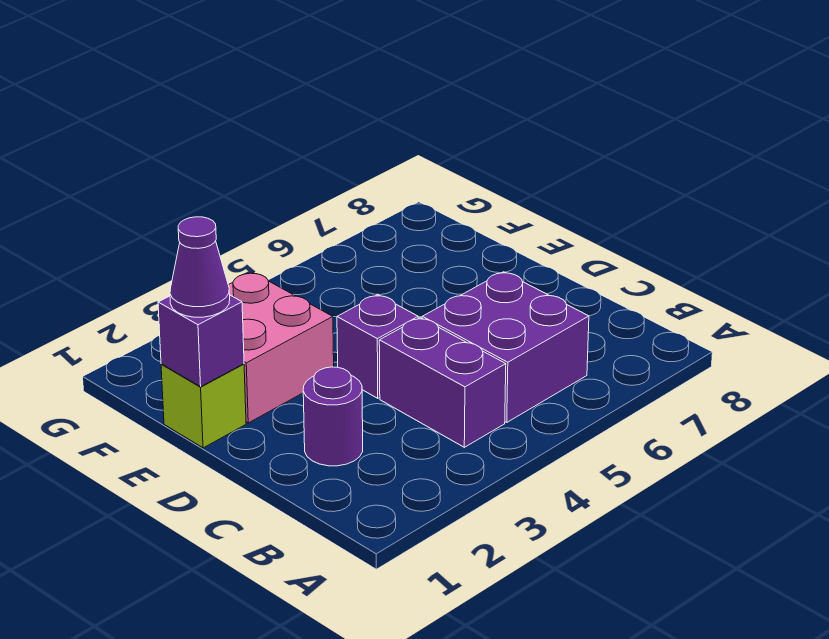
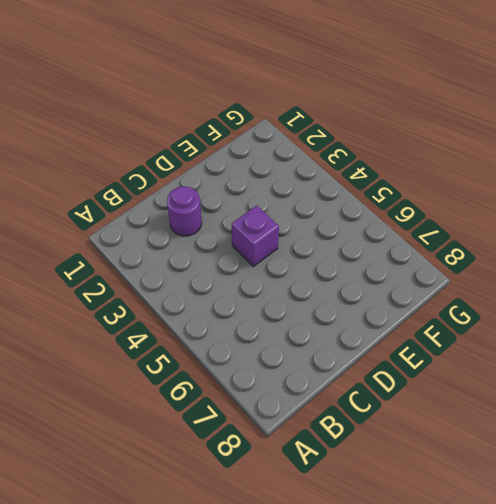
none -> purple 1x2 brick [379,318,506,447]
none -> purple 2x2 brick [422,272,589,422]

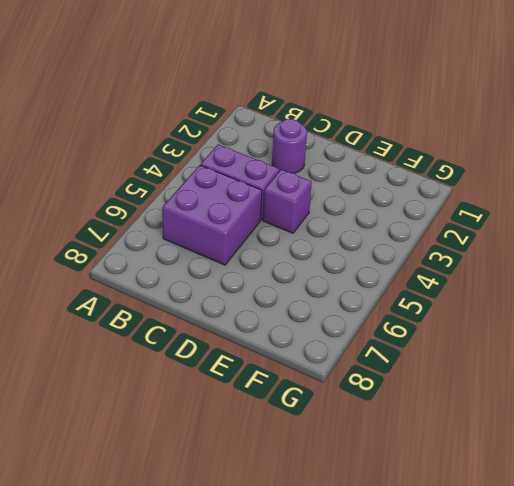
none -> lime 1x1 brick [161,364,246,448]
none -> pink 2x2 brick [229,272,334,423]

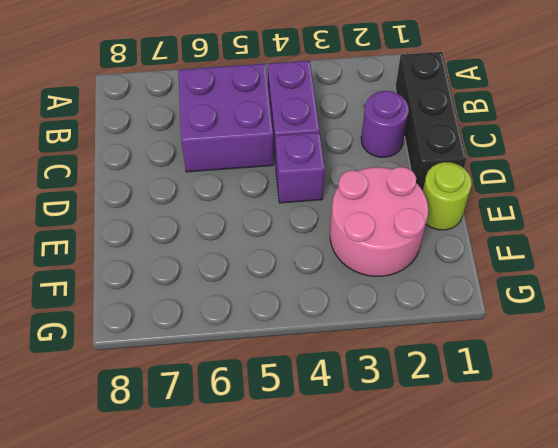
black 1x3 brick [395,52,467,190] -> none
lime 1x1 round brick [423,162,472,230] -> lime 1x1 brick [161,364,246,448]
pink 2x2 round brick [330,167,428,276] -> pink 2x2 brick [229,272,334,423]
none -> purple 1x1 brick [158,295,244,387]
none -> purple 1x1 cone [170,217,230,317]

